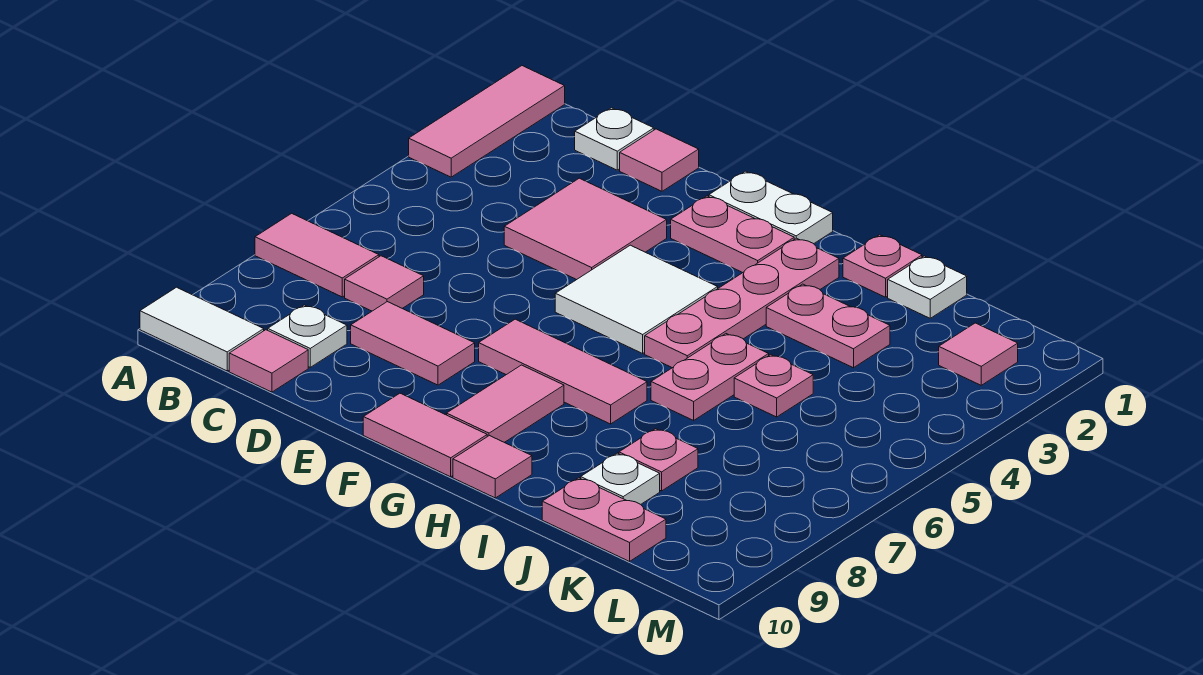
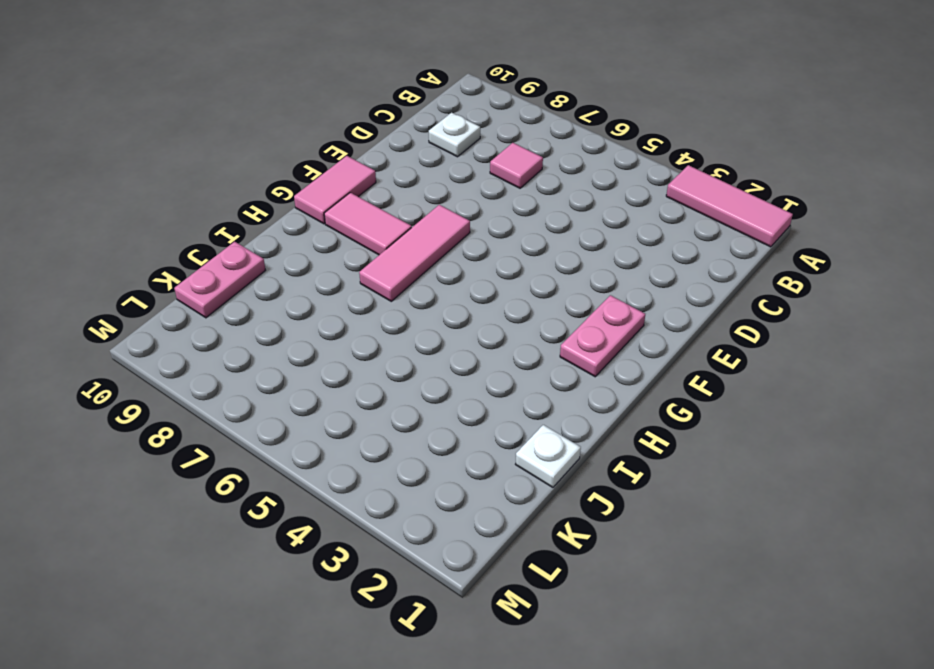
none -> pink 1x2 tile [255,213,379,297]
none -> white 1x2 tile [140,287,264,371]
none -> white 1x1 plate [575,108,654,170]

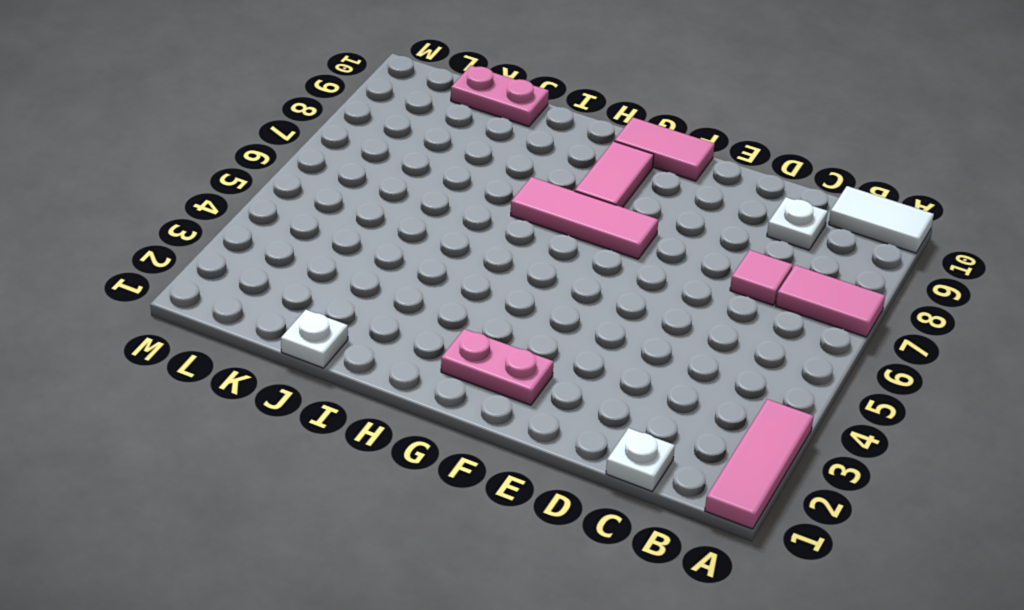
none -> pink 1x1 tile [229,330,308,392]
none -> pink 1x1 tile [620,129,699,191]
none -> pink 2x2 tile [504,178,667,280]

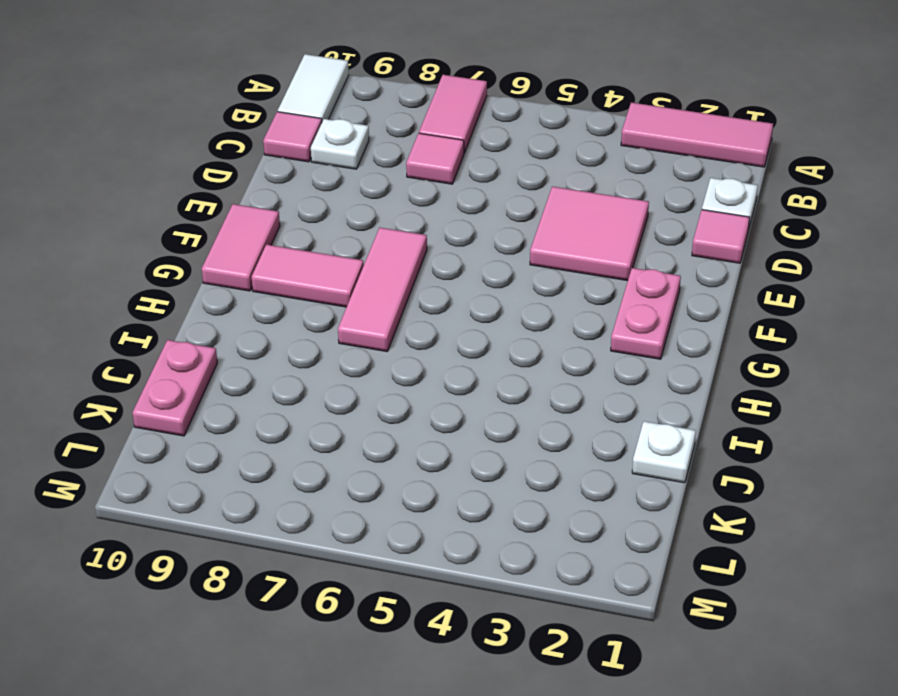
none -> pink 1x2 tile [351,302,475,385]
none -> white 1x2 plate [709,171,833,244]
none -> white 2x2 tile [555,245,718,353]

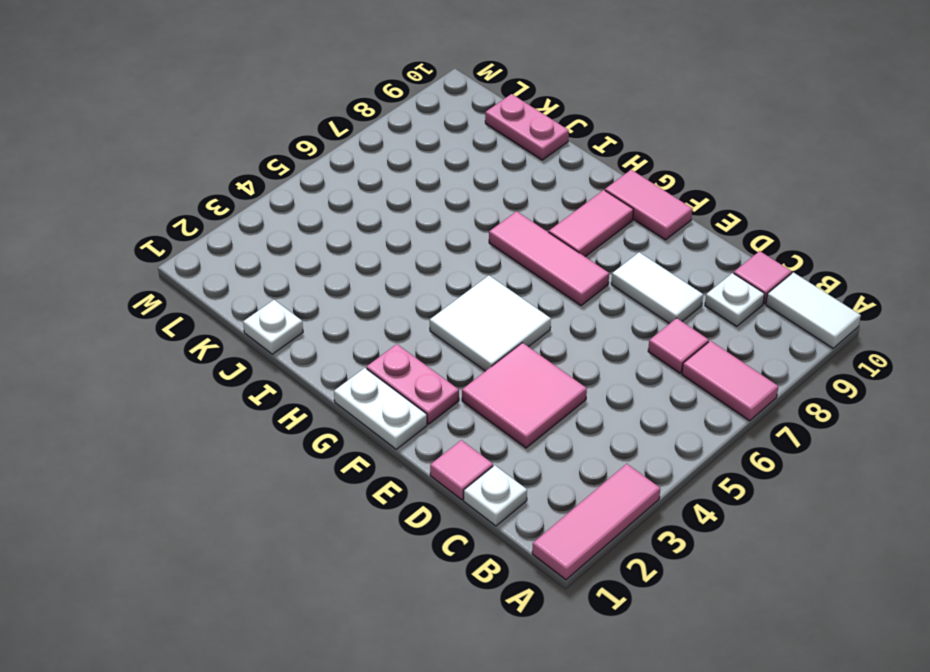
white 1x2 tile [611,252,703,324] -> pink 1x2 tile [351,302,475,385]
none -> pink 1x4 plate [645,238,839,368]
none -> pink 1x1 tile [453,436,532,498]
none -> pink 1x1 plate [843,235,922,297]

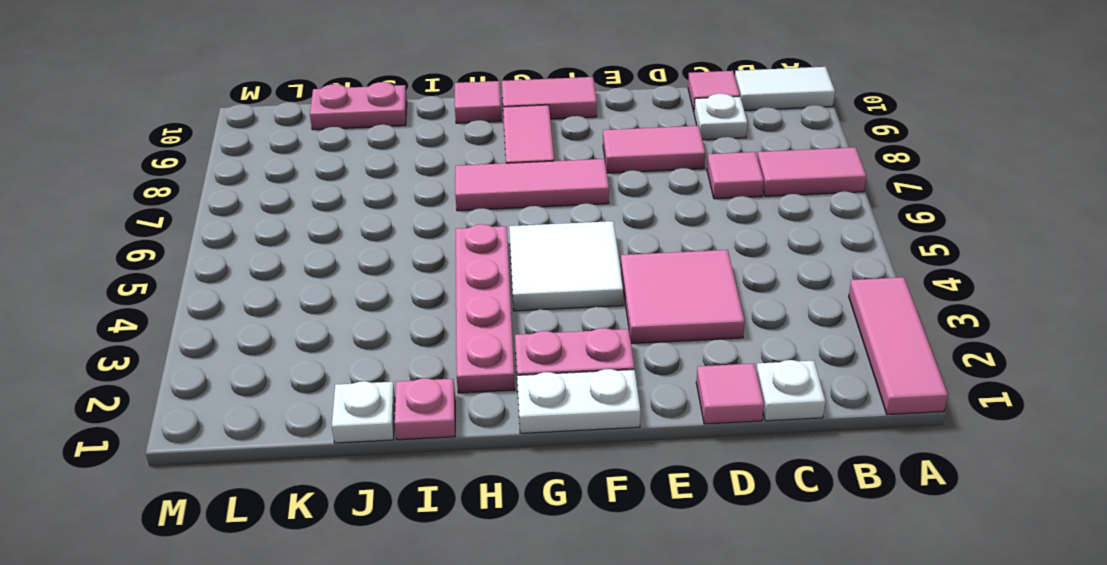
none -> pink 1x2 plate [766,284,890,368]
none -> pink 1x2 plate [651,334,769,420]
none -> pink 1x1 plate [734,355,813,417]

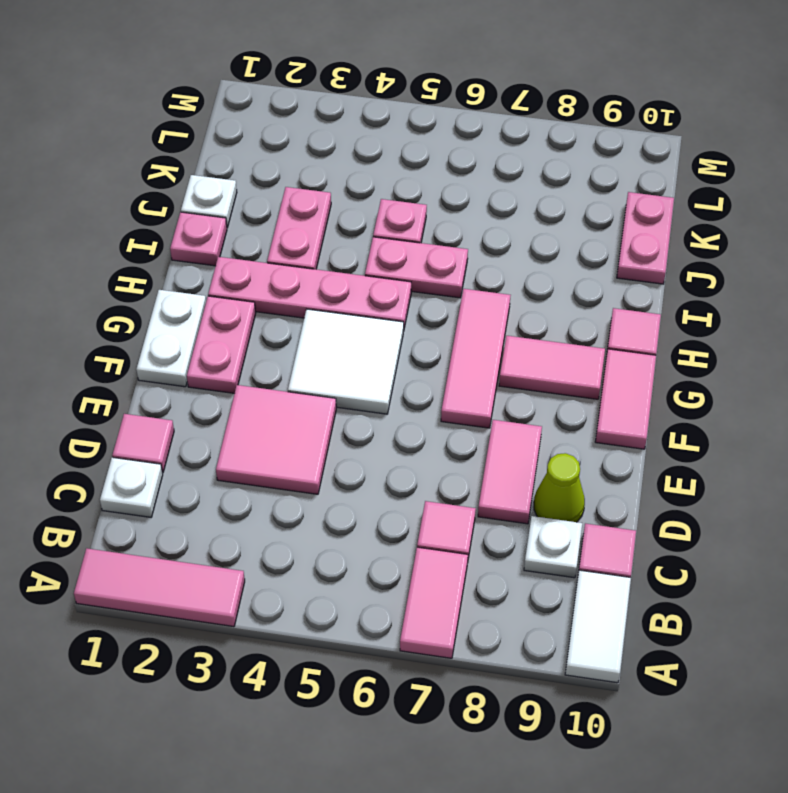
lime 1x1 cone [534,453,585,522] -> none
none -> pink 1x1 plate [619,429,698,491]
none -> white 1x1 plate [581,453,660,504]
none -> pink 1x1 tile [939,323,1018,385]

